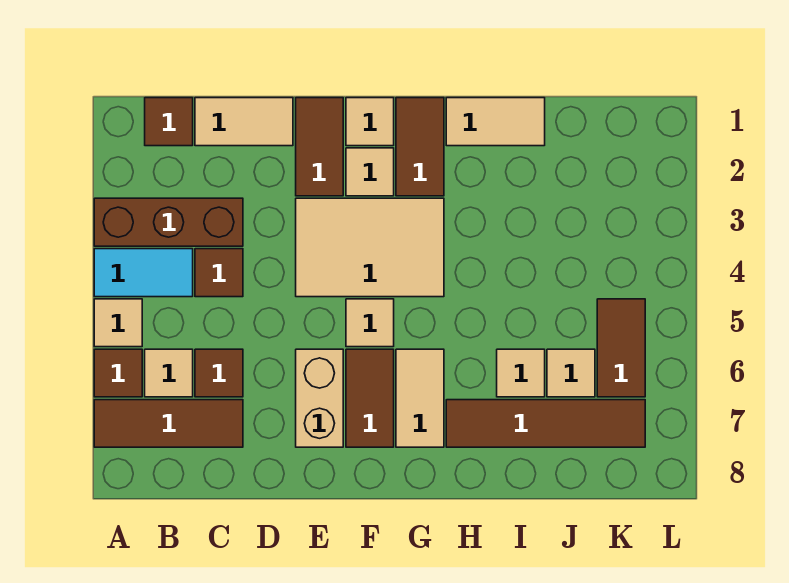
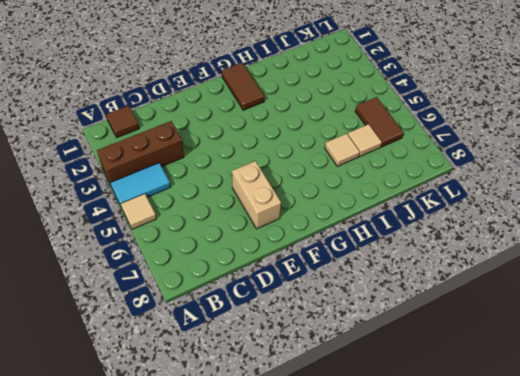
none -> brown 1x1 tile [94,349,142,397]
none -> brown 1x3 tile [94,400,243,447]
none -> tan 1x1 tile [145,349,193,397]

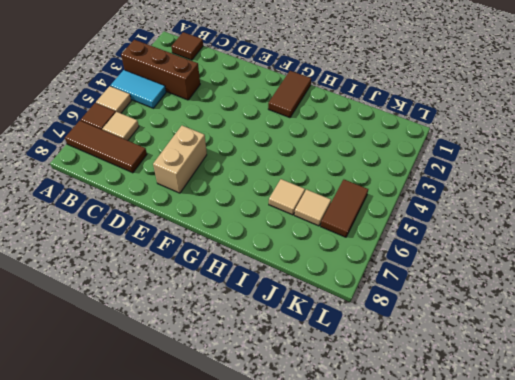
none -> tan 1x2 tile [195,98,293,146]
none -> brown 1x1 tile [195,249,243,297]
none -> brown 1x1 tile [195,349,243,397]

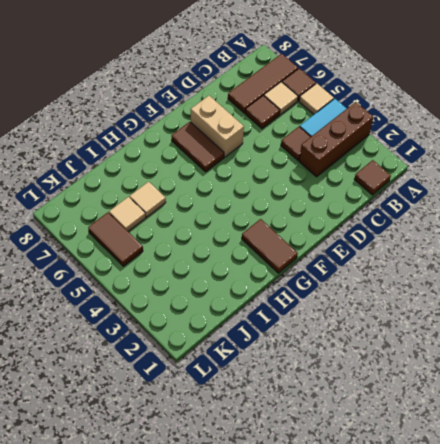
none -> tan 1x2 tile [195,98,293,146]
none -> brown 1x2 tile [296,98,343,196]
none -> tan 2x3 tile [296,198,444,297]

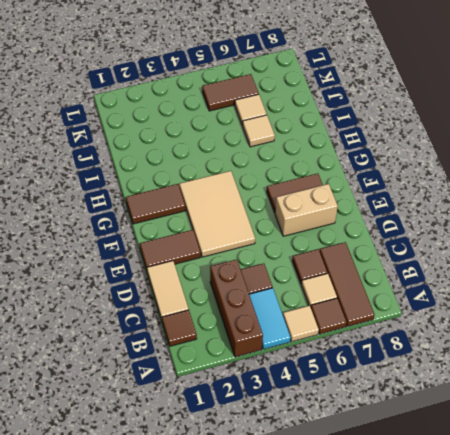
none -> tan 1x1 tile [346,98,394,146]
none -> tan 1x1 tile [346,148,394,196]
none -> tan 1x1 tile [346,299,394,347]

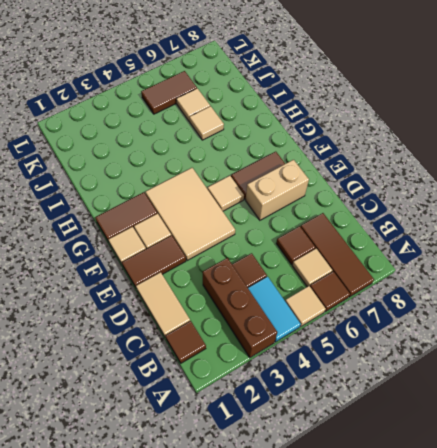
none -> tan 1x2 tile [396,349,444,447]
none -> tan 1x2 tile [446,98,545,146]
none -> brown 1x4 tile [446,400,645,447]

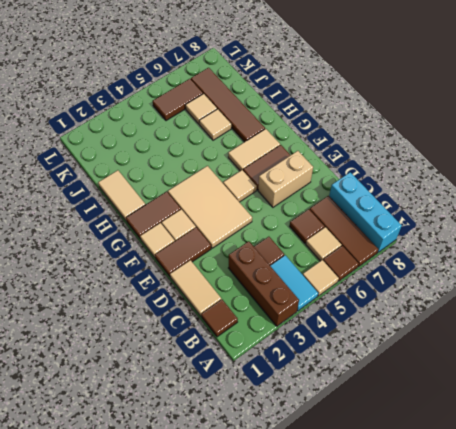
cyan 1x3 brick [329,172,402,253] -> none

